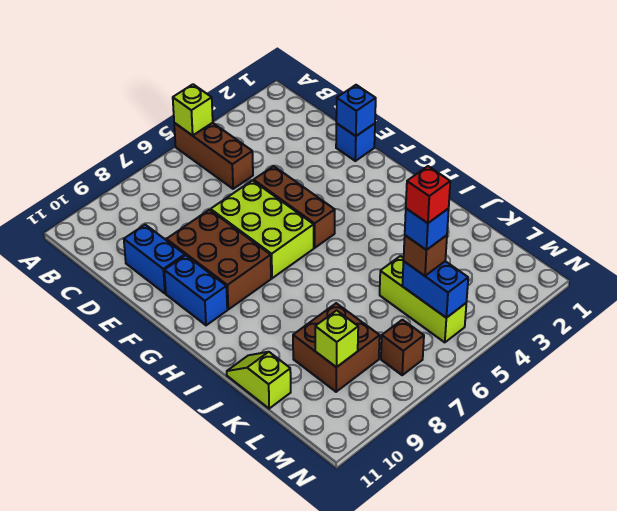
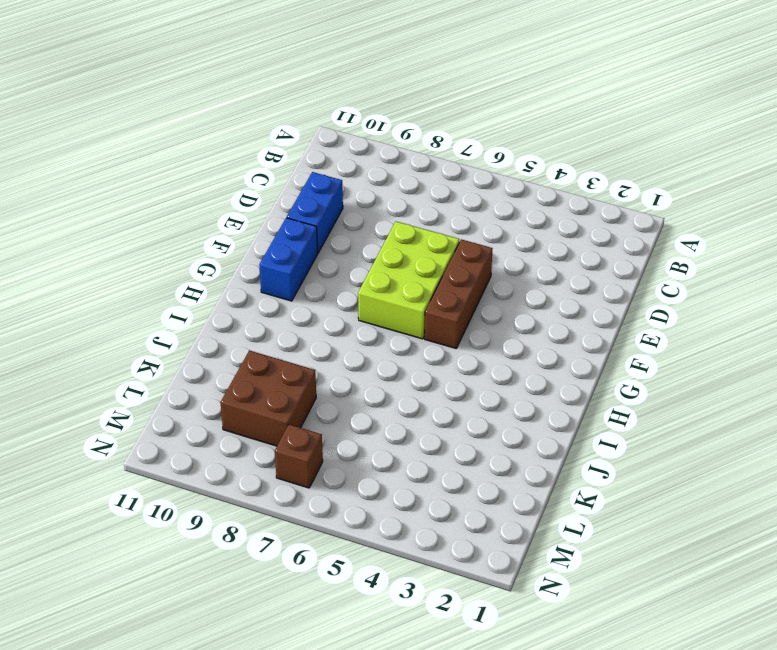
none -> brown 1x3 brick [174,123,253,189]
none -> blue 1x1 brick [336,123,375,161]
none -> brown 2x3 brick [166,210,271,309]

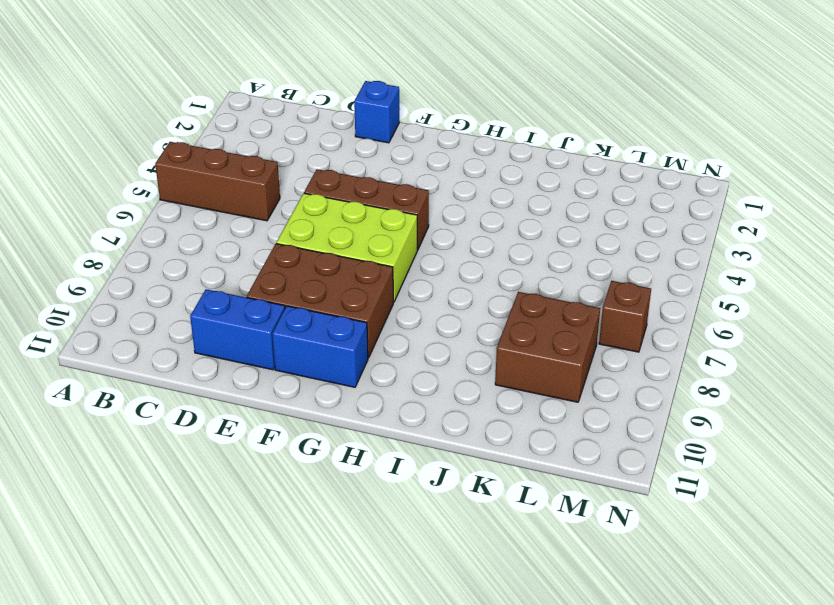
none -> lime 1x2 slope [227,352,291,409]
none -> lime 1x3 brick [380,256,466,342]
none -> lime 1x1 brick [173,84,213,136]

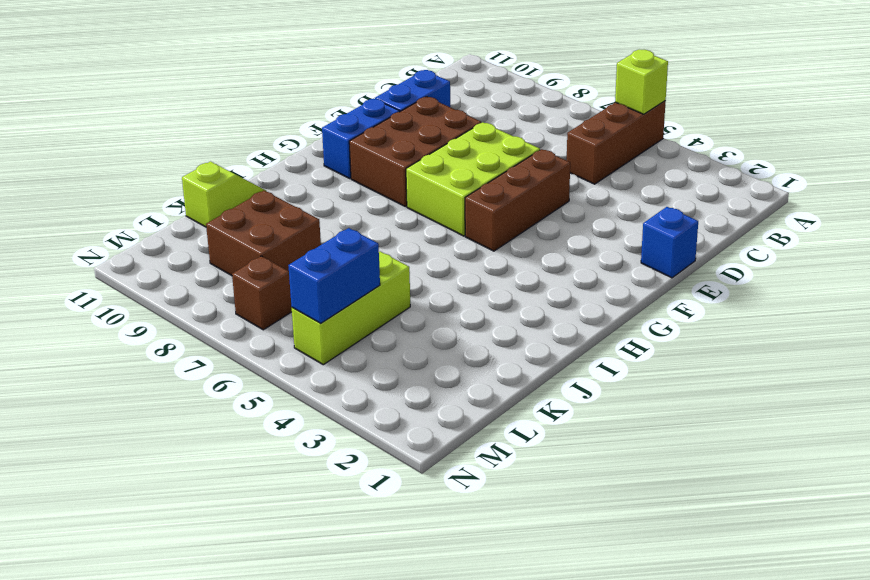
none -> blue 1x1 brick [336,85,376,136]
none -> lime 1x1 brick [315,310,358,367]
none -> brown 1x1 brick [404,235,447,276]

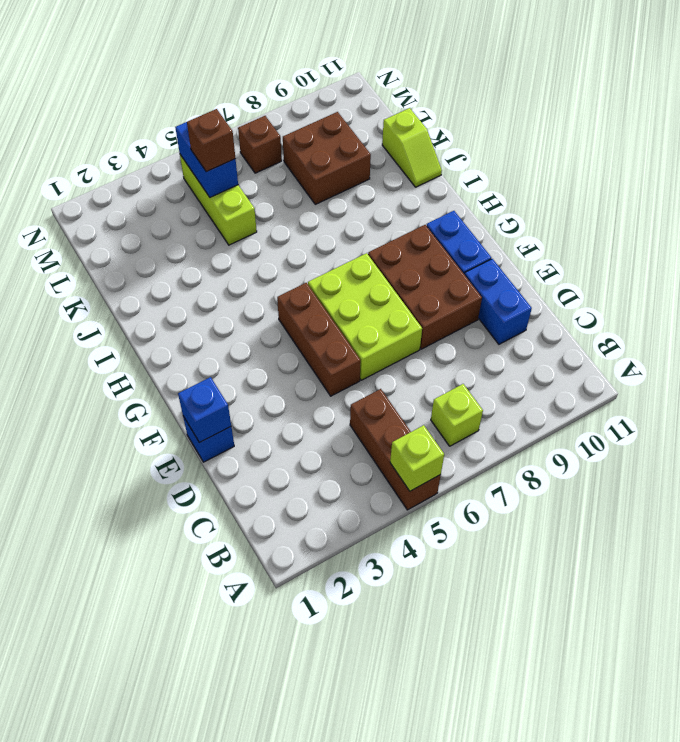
lime 1x1 brick [431,384,483,446] -> lime 1x1 brick moved to [315,310,358,367]
none -> blue 1x1 brick [405,209,449,250]
none -> red 1x1 brick [406,166,450,223]

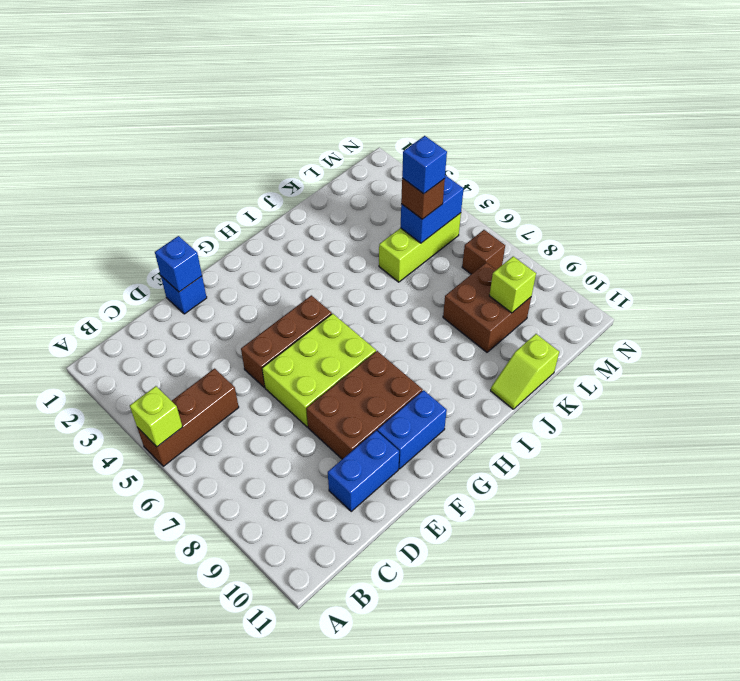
none -> red 1x1 brick [406,166,450,223]

